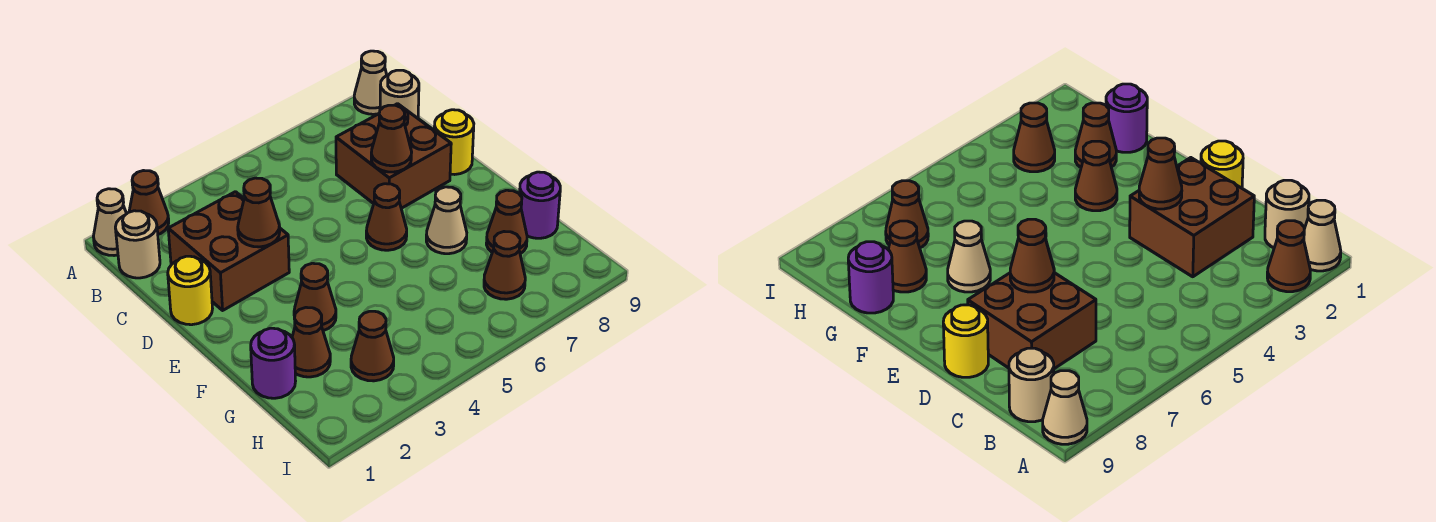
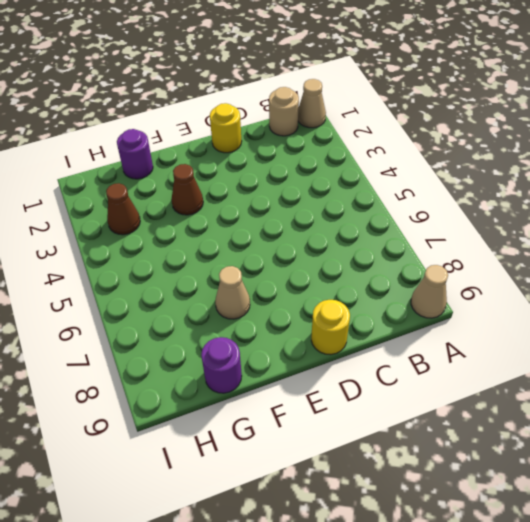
none -> brown 1x1 cone [129,171,169,234]
none -> tan 1x1 round brick [380,70,419,118]
none -> brown 2x2 brick [168,192,289,310]

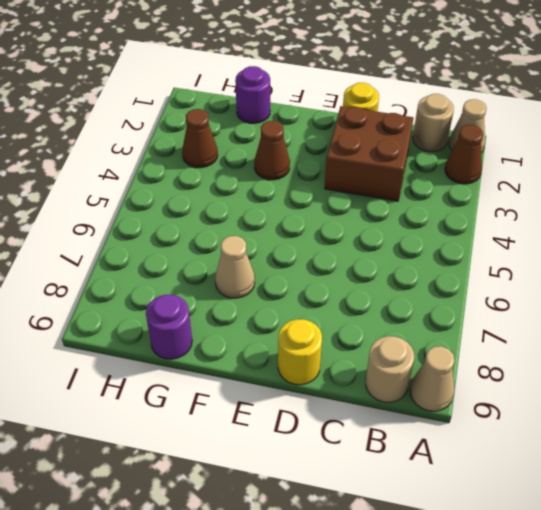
none -> brown 2x2 brick [336,104,451,208]
none -> brown 1x1 cone [366,184,407,250]
none -> brown 1x1 cone [292,307,330,377]

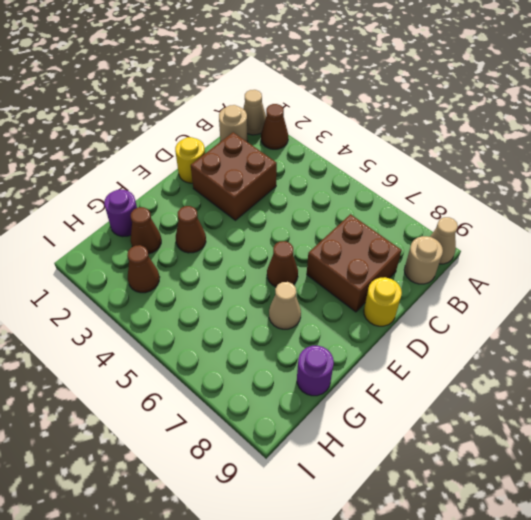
none -> brown 1x1 cone [486,190,527,254]
none -> brown 1x1 cone [484,232,525,299]
none -> brown 1x1 cone [238,178,280,247]

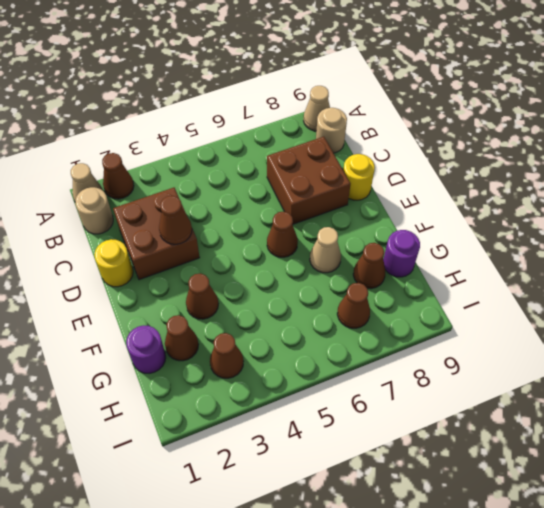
none -> brown 1x1 cone [371,105,412,172]

